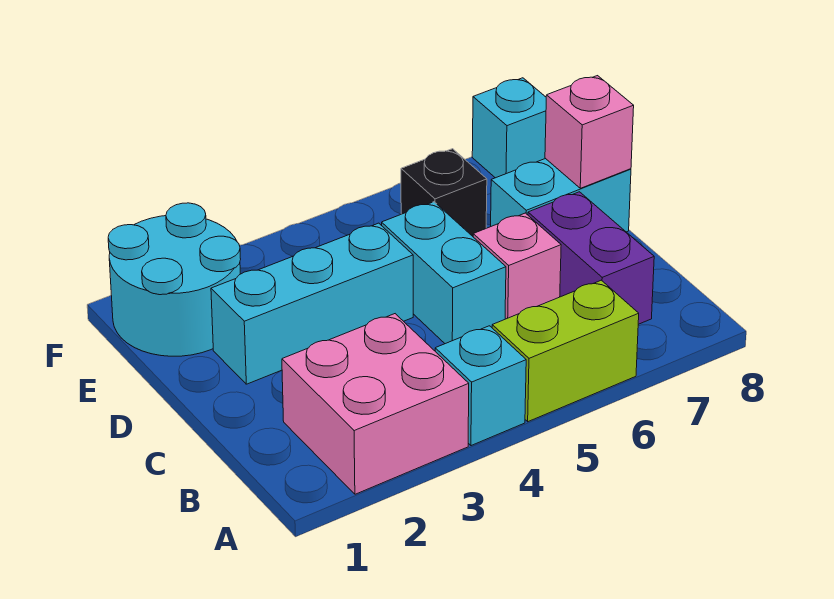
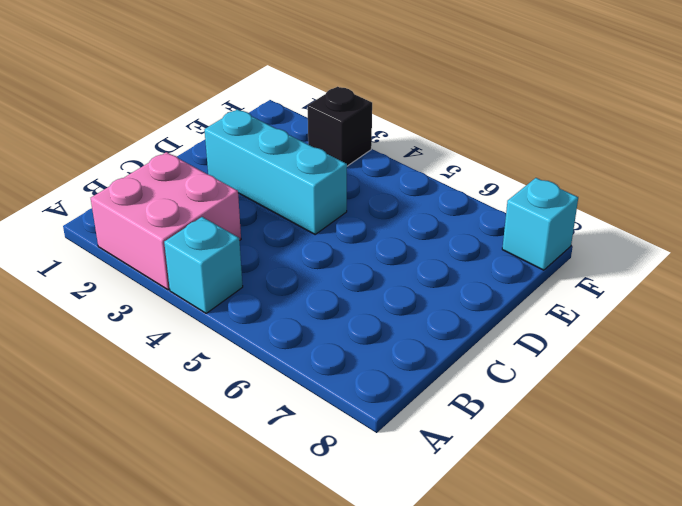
black 1x1 brick [308,87,372,166] -> black 1x1 brick moved to [401,149,487,236]
none -> lime 1x2 brick [492,280,639,422]
none -> purple 1x2 brick [528,192,654,324]
none -> cyan 1x2 brick [382,202,506,344]

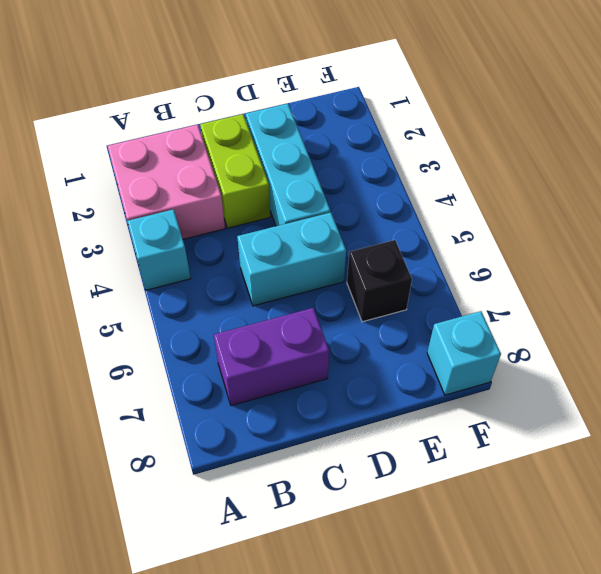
lime 1x2 brick [200,114,270,228] -> lime 1x2 brick moved to [492,280,639,422]
none -> pink 1x1 brick [473,213,561,319]
none -> cyan 1x2 brick [491,158,631,232]
none -> cyan 2x2 round brick [108,203,241,356]

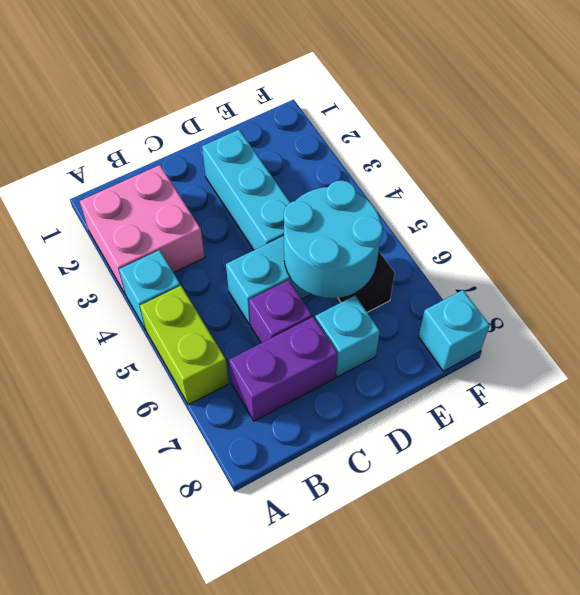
purple 1x1 brick [249,280,312,343] -> pink 1x1 brick [473,213,561,319]
cyan 2x2 round brick [284,180,383,298] -> cyan 2x2 round brick moved to [108,203,241,356]
cyan 1x1 brick [315,296,380,377] -> cyan 1x2 brick [491,158,631,232]
none -> pink 1x1 brick [545,76,634,188]

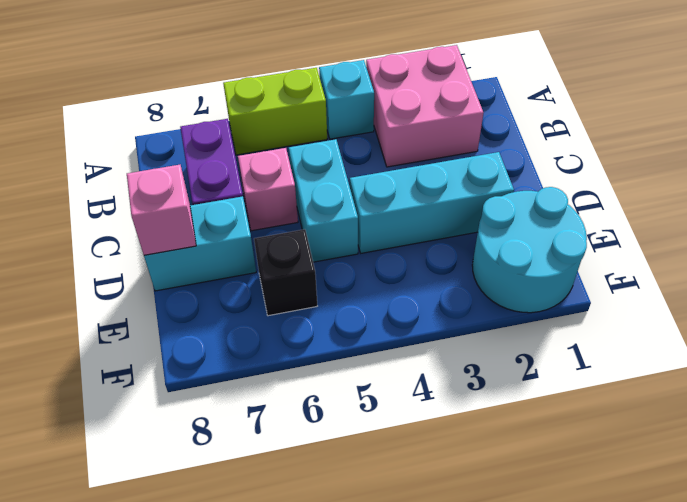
none -> cyan 1x1 brick [472,78,546,178]

